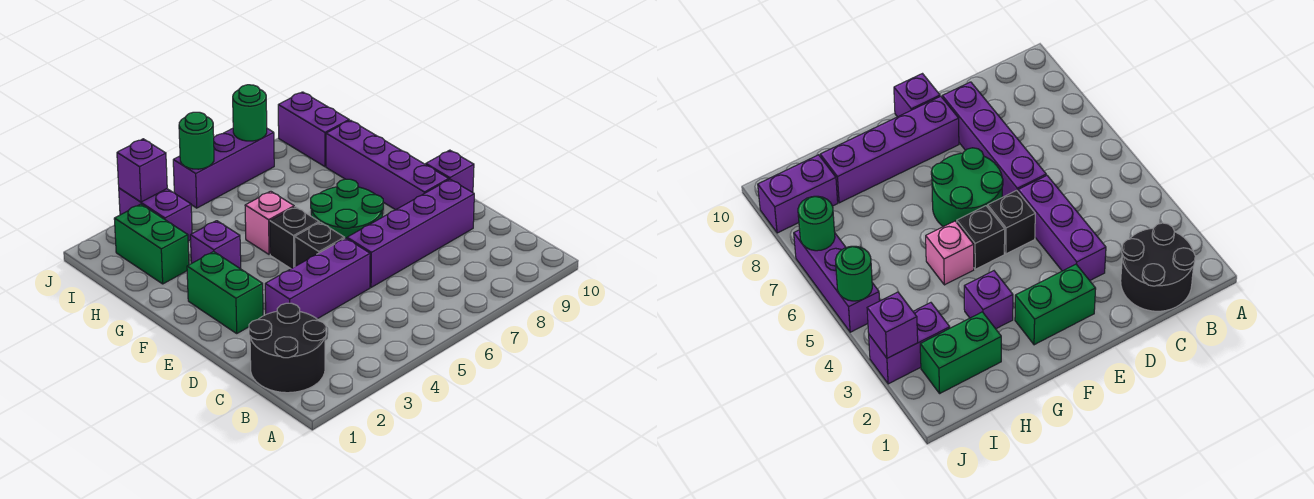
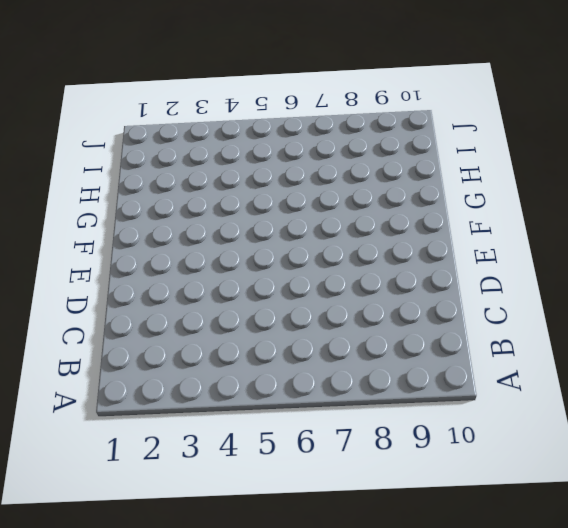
none -> black 2x2 round brick [249,303,326,393]
none -> purple 1x3 brick [265,238,370,319]
none -> purple 1x4 brick [347,179,474,287]

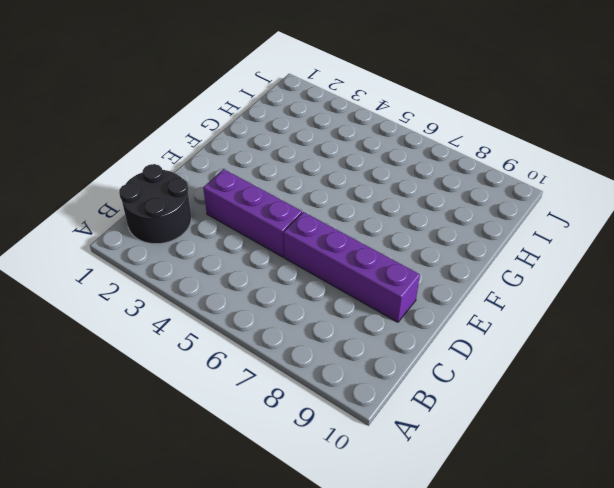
none -> green 1x2 brick [187,252,263,333]
none -> black 1x1 brick [295,222,345,266]
none -> green 2x2 round brick [311,179,383,239]

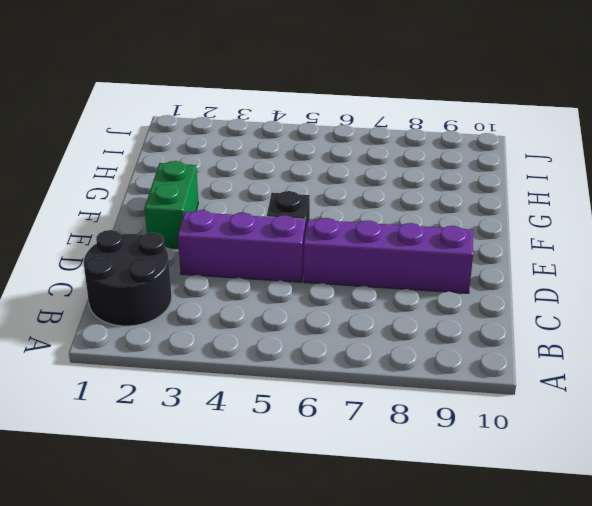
none -> green 2x2 round brick [311,179,383,239]
none -> purple 1x4 brick [326,120,449,210]
none -> purple 1x1 brick [426,150,474,193]

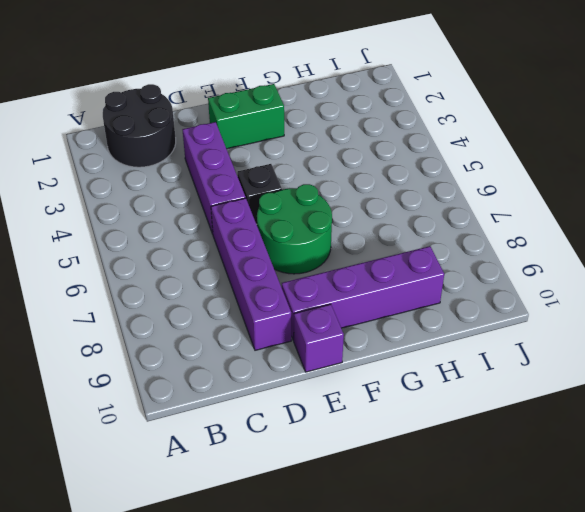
none -> black 1x1 brick [270,207,319,269]
none -> purple 1x1 brick [190,221,241,269]
none -> pink 1x1 brick [245,191,294,255]

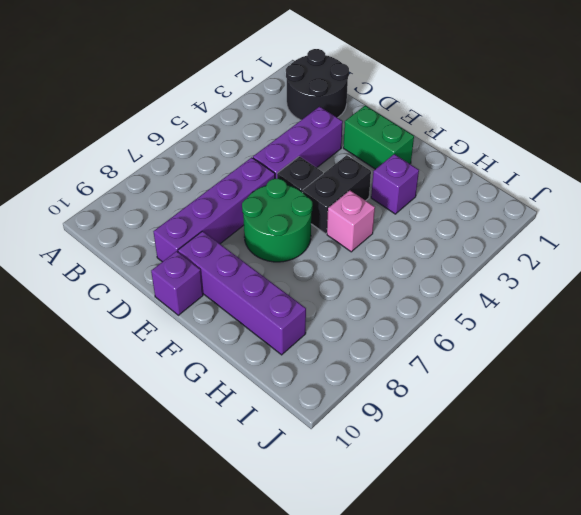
black 1x2 brick [302,155,371,234] -> black 1x1 brick [270,207,319,269]
none -> green 1x2 brick [114,204,189,284]
none -> purple 1x2 brick [119,188,192,241]
none -> purple 1x2 brick [278,92,349,167]

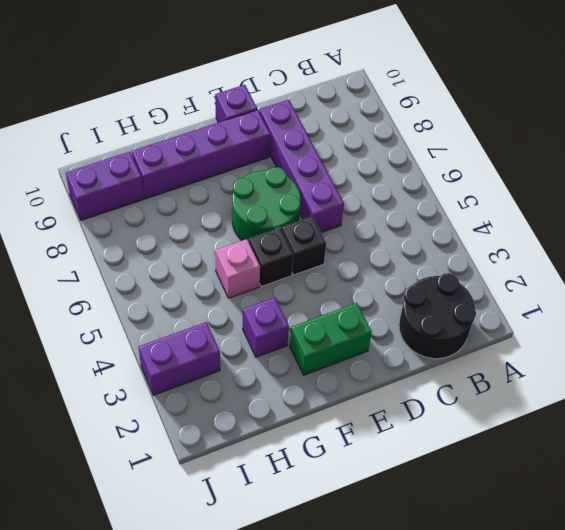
none -> purple 1x3 brick [265,238,370,319]
none -> green 1x2 brick [114,204,189,284]
none -> purple 1x3 brick [173,128,274,208]

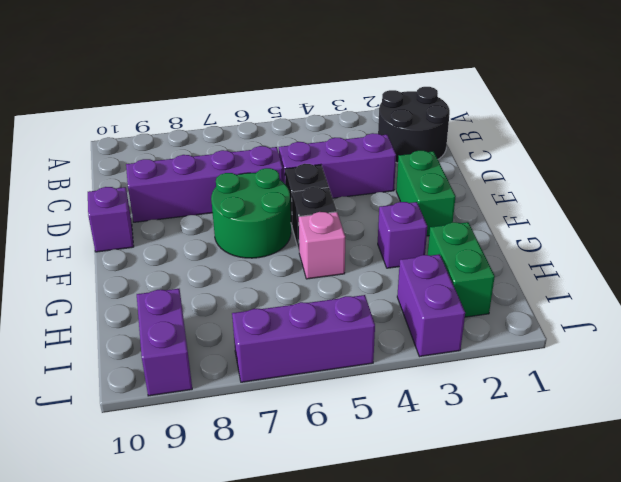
none -> purple 1x4 brick [326,120,449,210]
none -> purple 1x1 brick [117,139,167,202]
none -> green 1x1 round brick [179,112,214,169]

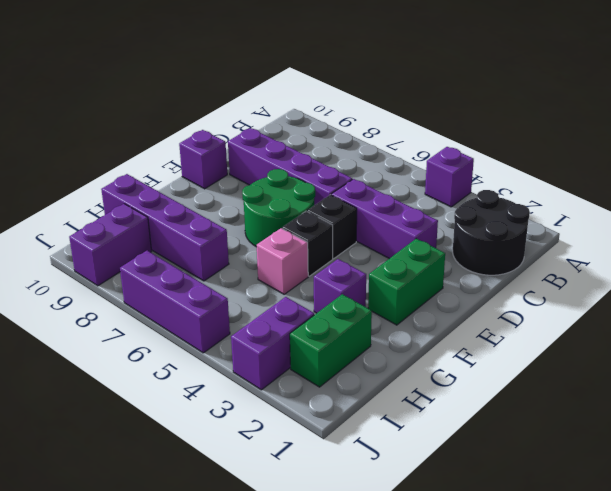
purple 1x1 brick [425,147,474,207] -> purple 1x1 brick moved to [117,139,167,202]
purple 1x4 brick [101,174,229,281] -> purple 1x4 brick turned to [326,120,449,210]
none -> green 1x1 round brick [179,112,214,169]
none -> green 1x1 round brick [233,85,267,141]

